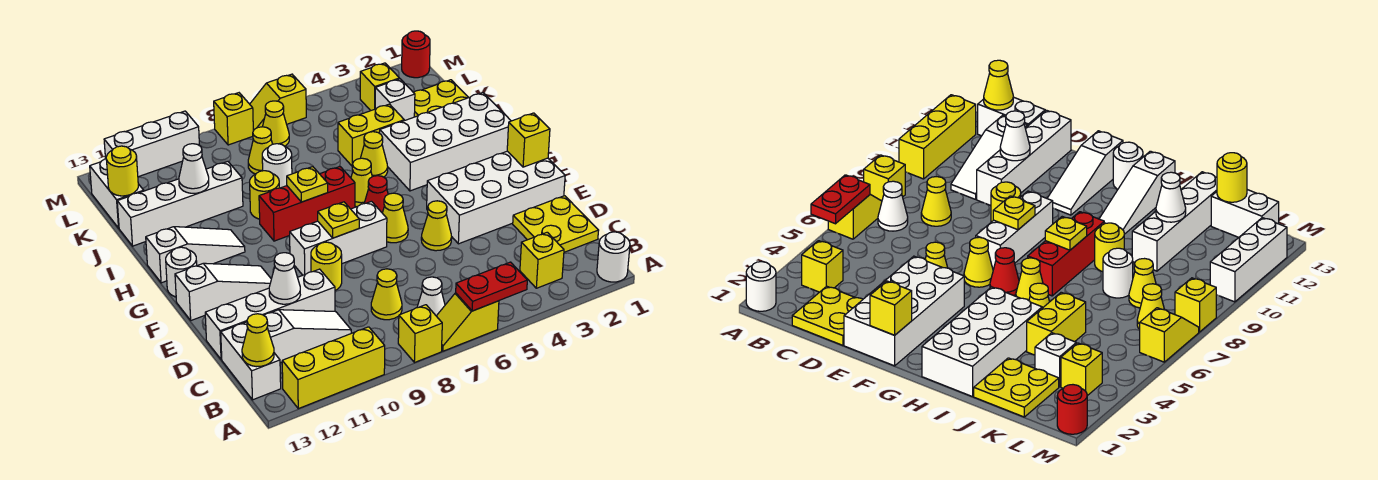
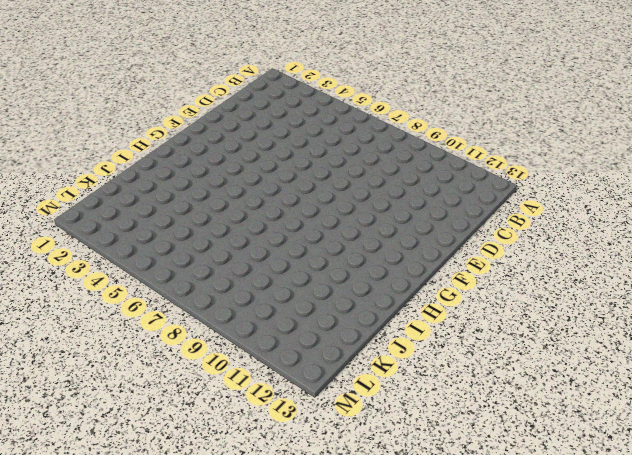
none -> white 1x1 round brick [597,232,630,282]
none -> yellow 1x2 slope [437,293,499,351]
none -> yellow 1x1 brick [398,305,442,363]
none -> yellow 1x3 brick [282,327,385,409]

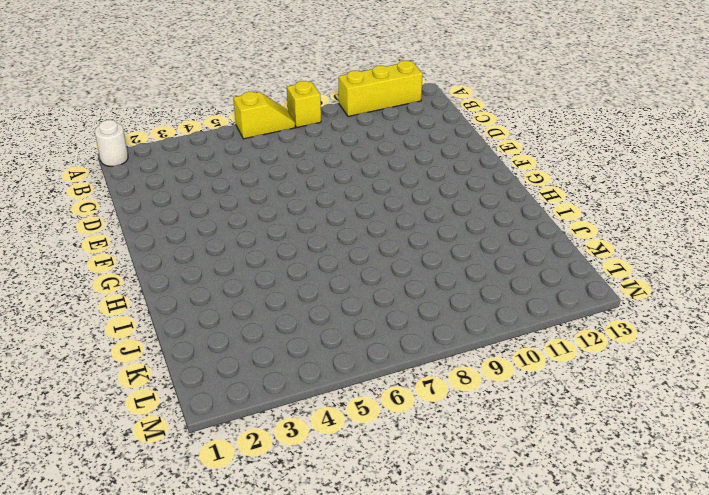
none -> yellow 1x1 brick [520,232,564,288]
none -> white 1x1 cone [417,277,445,316]
none -> white 1x2 brick [221,322,281,400]
none -> yellow 2x2 plate [513,196,599,252]

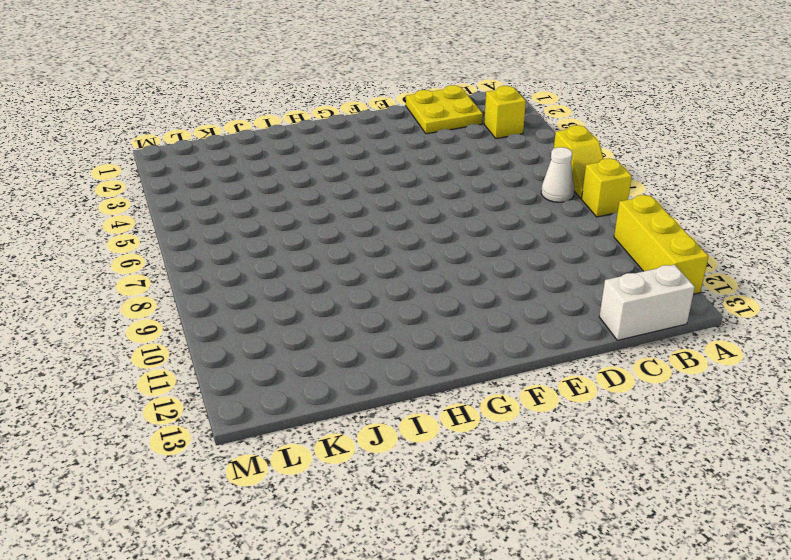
none -> white 1x1 round brick [597,232,630,282]
none -> yellow 1x1 cone [371,269,402,320]
none -> white 1x3 slope [264,310,351,363]
none -> white 1x4 brick [205,269,335,360]

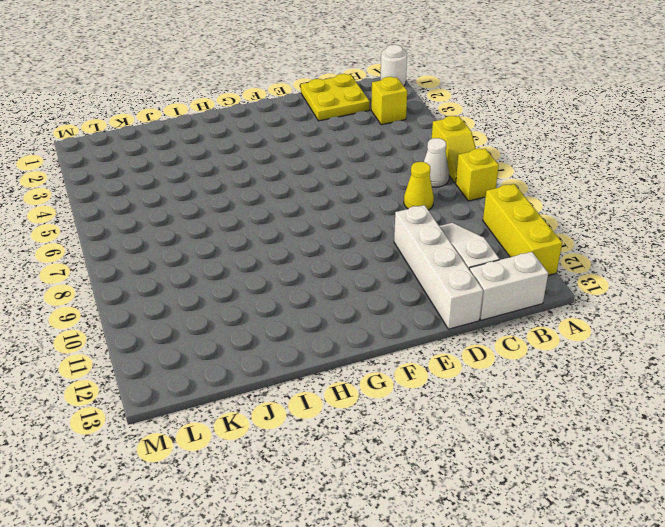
none -> white 2x4 brick [427,151,565,244]
none -> yellow 1x1 cone [421,201,452,251]
none -> yellow 1x1 round brick [311,242,342,290]
none -> yellow 1x1 cone [383,193,408,243]

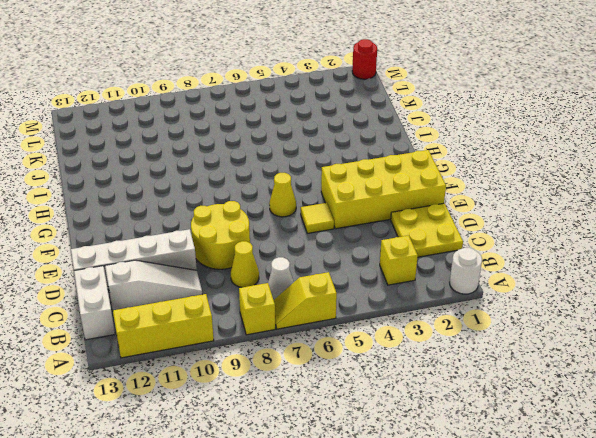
yellow 2x2 round brick [191,201,250,269] -> yellow 1x1 round brick [311,242,342,290]
yellow 2x4 brick [321,150,446,229] -> white 2x4 brick [427,151,565,244]
yellow 1x1 tile [301,203,334,233] -> yellow 1x1 cone [421,201,452,251]
none -> white 1x3 brick [290,201,387,275]
none -> white 1x3 slope [175,263,271,320]
none -> red 1x1 cone [364,176,388,213]
none -> white 1x1 round brick [166,247,197,297]

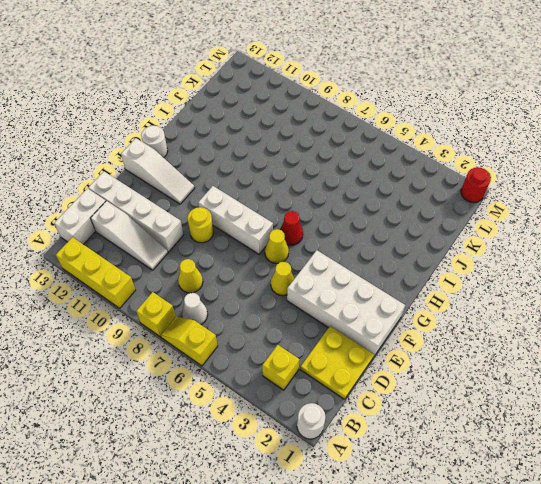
none -> white 2x4 brick [380,93,511,191]
none -> yellow 1x1 cone [351,158,372,207]
none -> red 1x3 brick [259,167,355,241]
none -> white 1x3 slope [146,227,245,283]

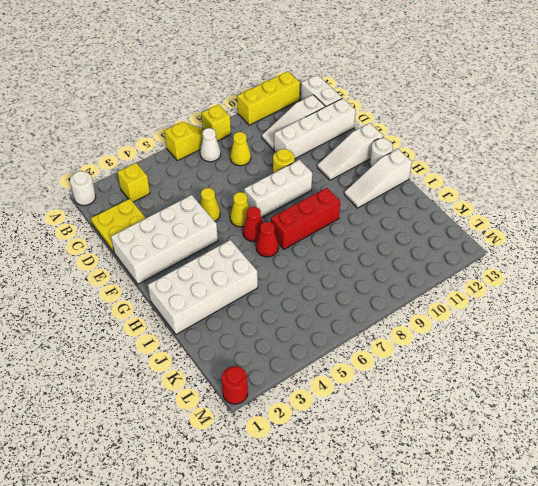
red 1x1 cone [256,222,279,257] -> yellow 1x1 cone [351,158,372,207]
none -> yellow 1x1 cone [361,132,388,177]
none -> yellow 1x1 round brick [250,171,279,219]
none -> yellow 2x2 plate [413,80,469,117]
none -> yellow 1x2 brick [338,104,404,166]

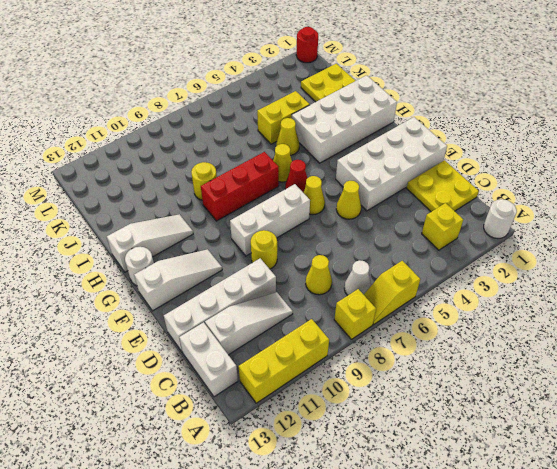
none -> white 1x1 round brick [262,144,292,188]
none -> white 1x4 brick [117,162,243,246]
none -> white 1x1 brick [375,79,415,121]
none -> yellow 1x1 cone [248,127,272,174]

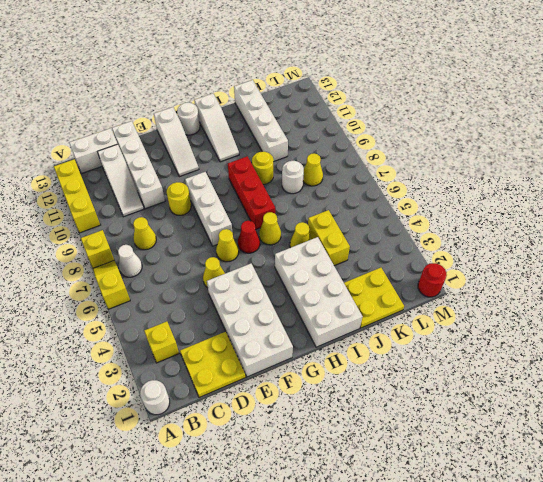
none -> white 1x1 brick [375,79,415,121]
none -> white 1x2 brick [90,159,144,228]
none -> yellow 1x1 brick [360,63,399,111]
none -> yellow 1x1 cone [263,101,289,146]

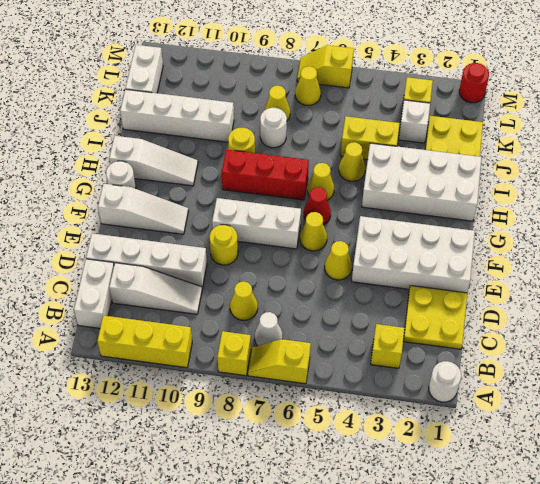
none -> yellow 1x1 brick [214,93,253,145]
none -> white 1x3 brick [104,111,199,177]
none -> red 1x2 plate [456,262,527,311]
none -> yellow 1x1 cone [242,314,274,367]

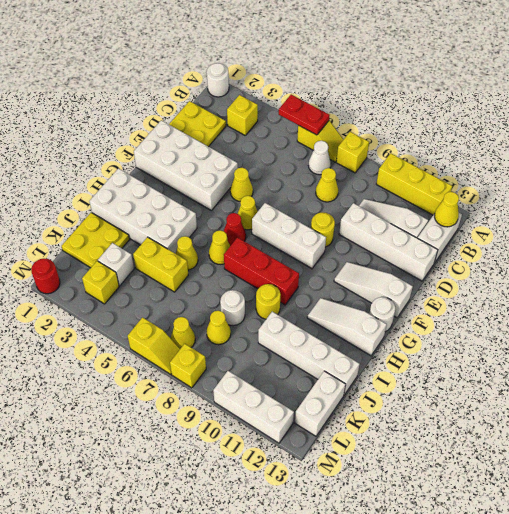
none -> white 1x1 cone [269,253,300,304]
none -> yellow 1x1 brick [507,113,550,167]
none -> yellow 1x1 plate [318,202,359,238]
none -> yellow 1x1 plate [287,167,328,202]

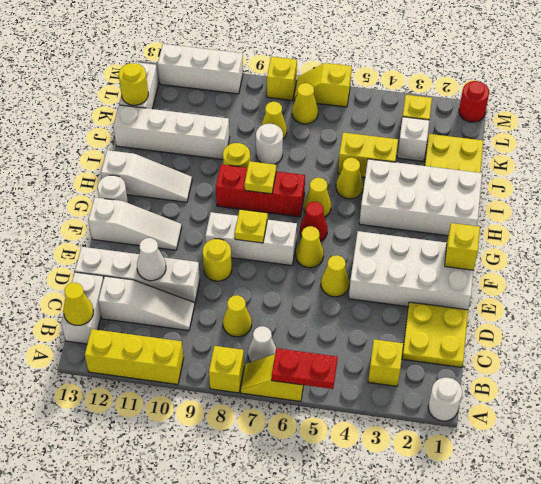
none -> white 1x1 cone [179,144,209,193]

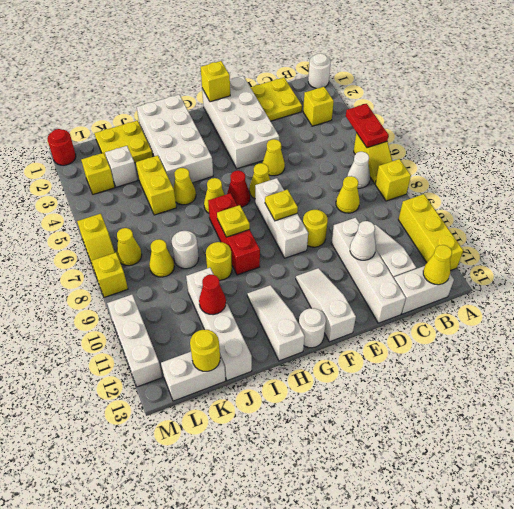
red 1x1 cone [199,275,226,315] -> white 1x1 cone [179,144,209,193]

